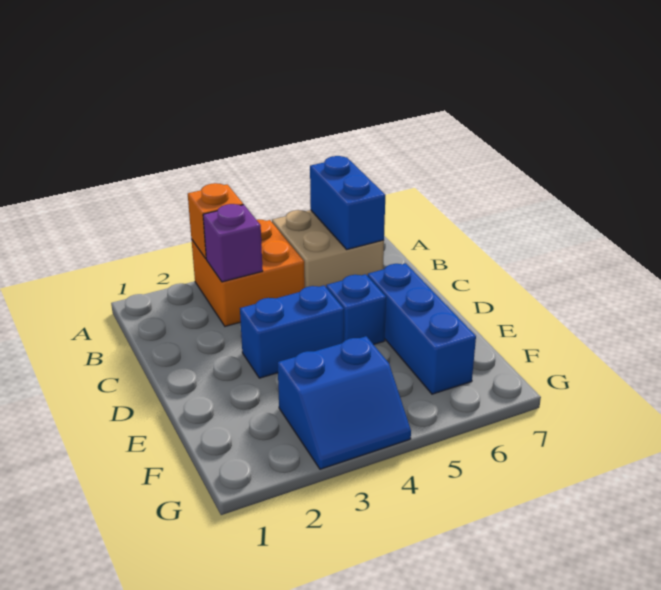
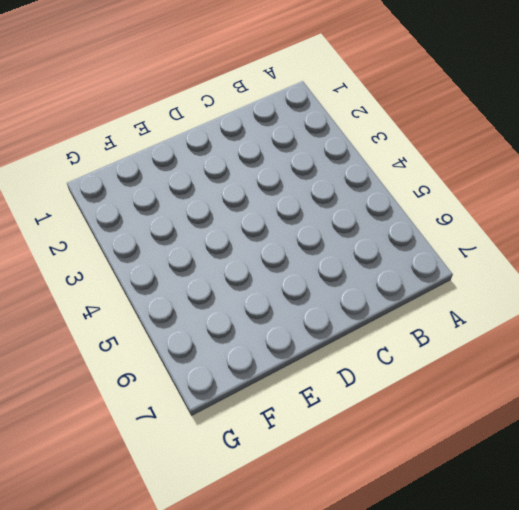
none -> orange 2x2 brick [191,220,305,326]
none -> tan 2x2 brick [272,210,384,288]

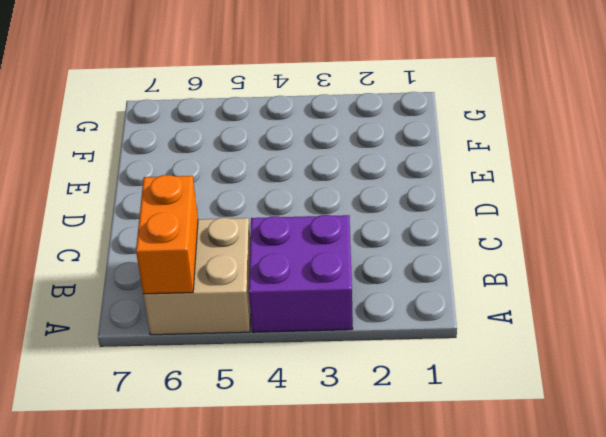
purple 2x2 brick [249,215,353,332] -> orange 2x2 brick [191,220,305,326]
orange 1x2 brick [136,175,198,294] -> blue 1x2 brick [310,156,385,249]
none -> blue 1x2 brick [240,286,344,378]
none -> blue 1x1 brick [326,274,386,345]

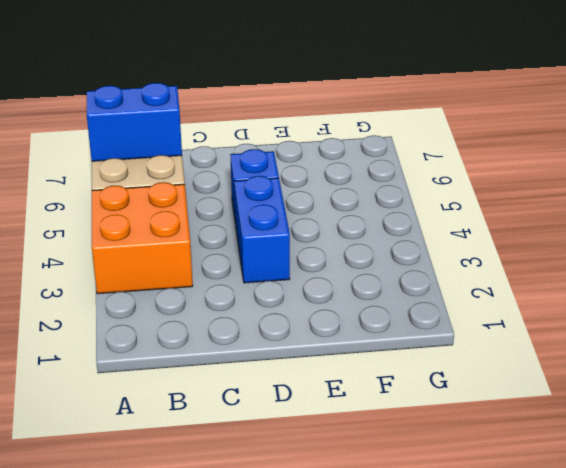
none -> blue 1x3 brick [368,263,476,394]
none -> blue 2x2 slope [278,336,411,469]

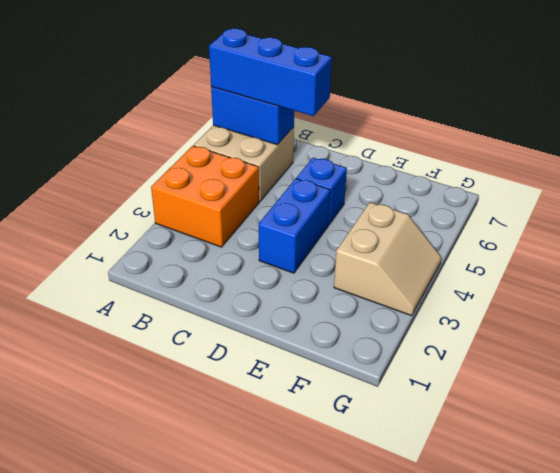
blue 1x3 brick [209,28,332,116] -> blue 1x3 brick moved to [368,263,476,394]
tan 2x2 slope [334,202,441,316] -> blue 2x2 slope [278,336,411,469]
none -> orange 1x1 brick [188,183,243,259]
none -> purple 1x1 brick [203,204,263,282]

